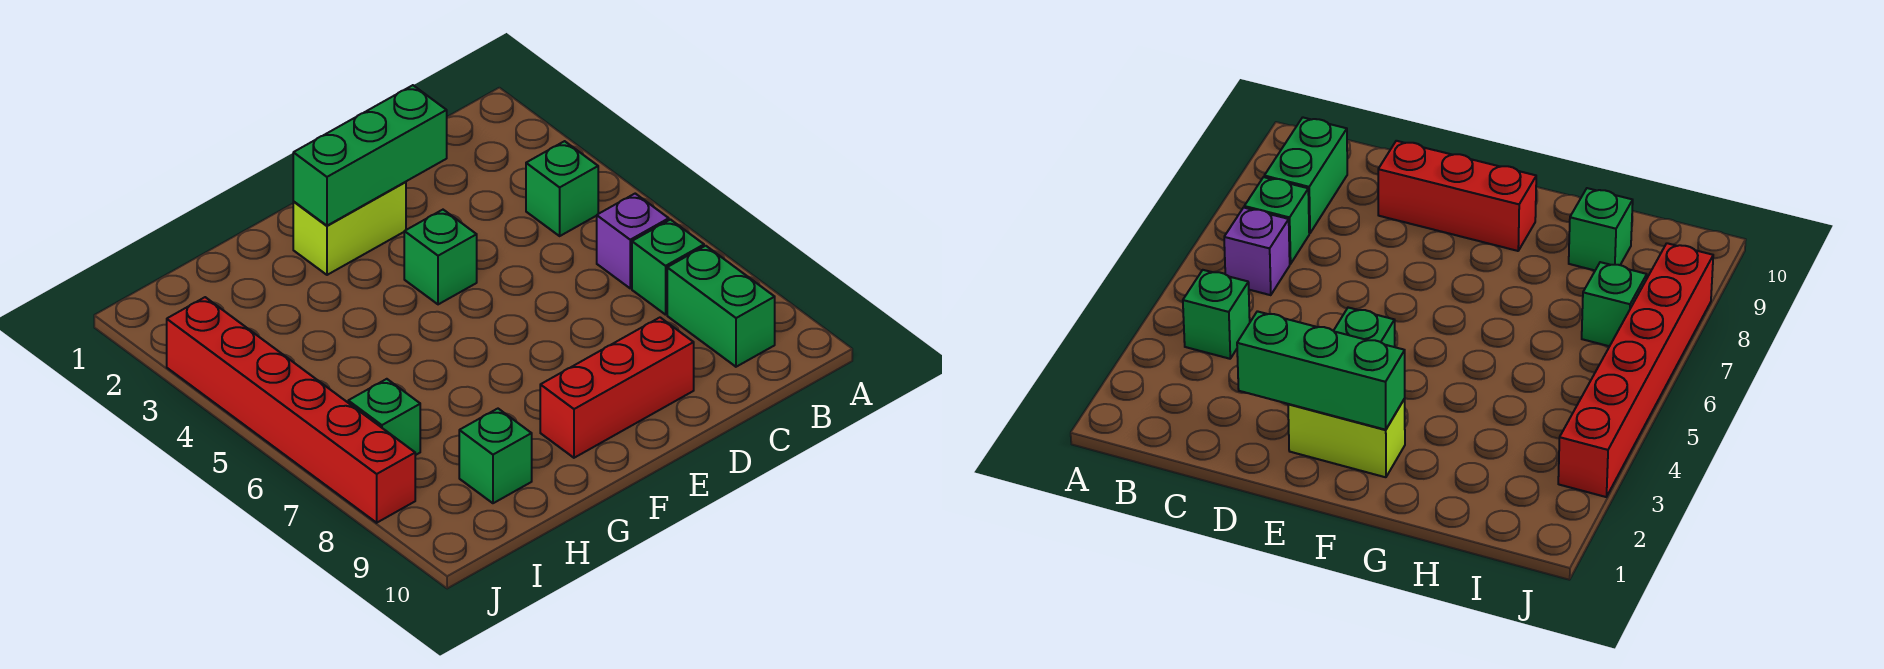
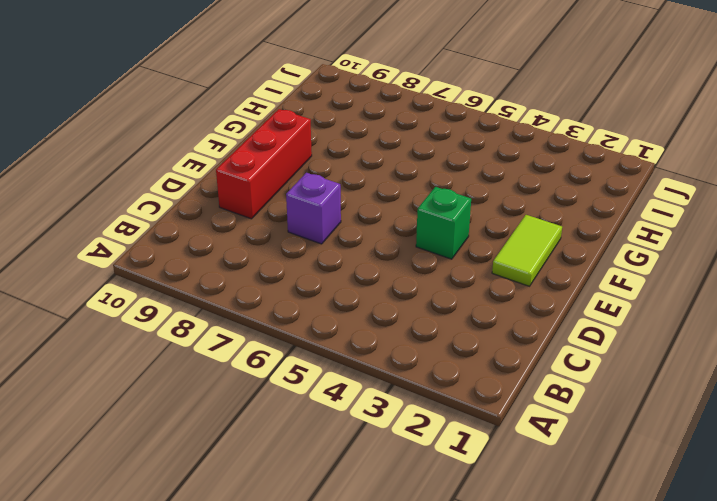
purple 1x1 brick [286,173,341,244] -> purple 1x1 brick moved to [597,194,669,288]
lime 1x2 tile [492,215,562,286] -> lime 1x2 brick [293,182,406,275]
none -> green 1x1 brick [526,141,598,236]
none -> green 1x1 brick [632,220,704,315]

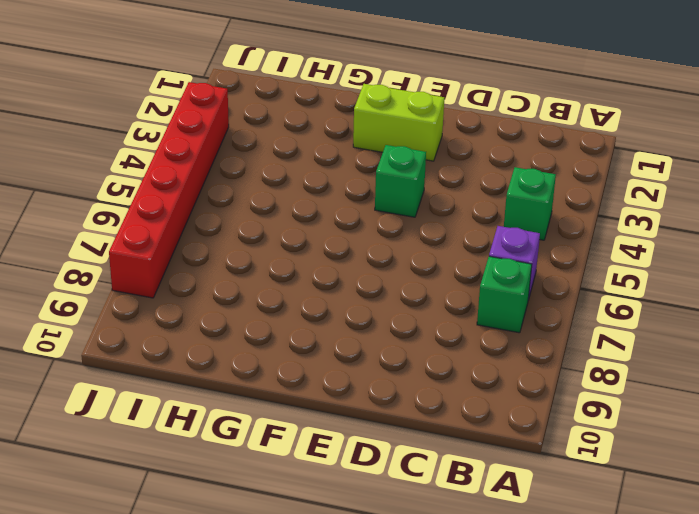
none -> green 1x2 brick [667,246,775,367]
none -> red 1x3 brick [540,318,694,458]

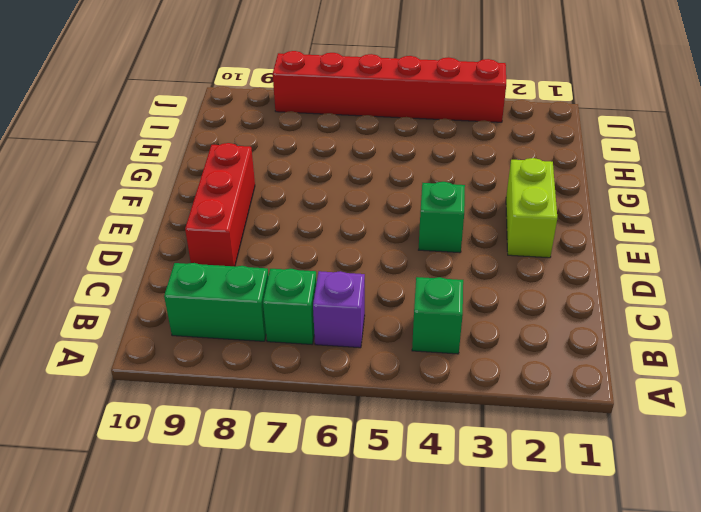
none -> green 1x1 brick [459,409,532,503]
none -> green 1x1 brick [348,379,420,455]

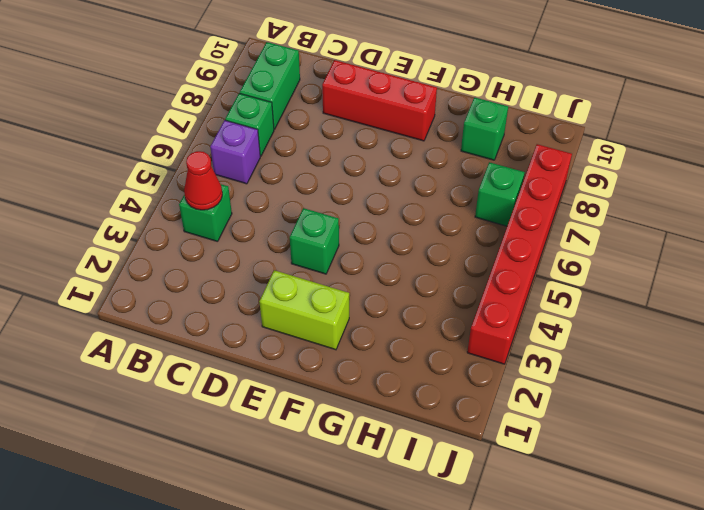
red 1x1 cone [184,151,222,210] -> none
none -> green 1x3 brick [293,85,447,226]

